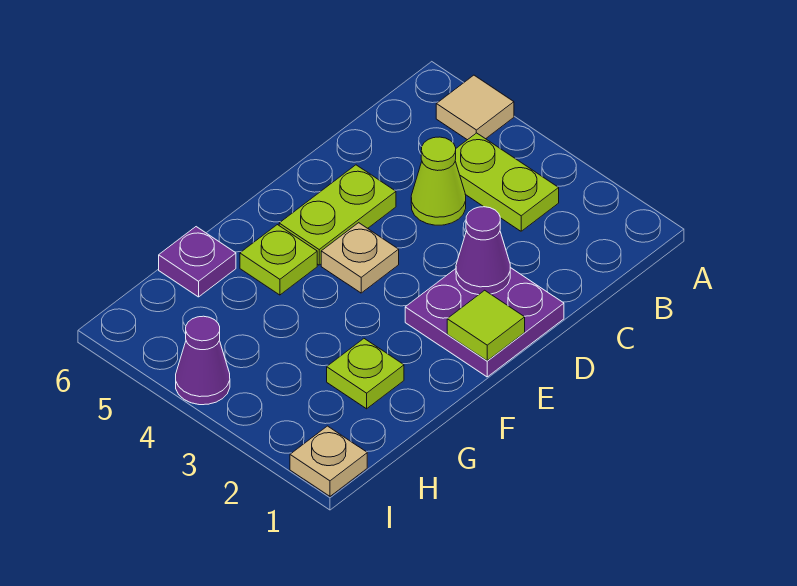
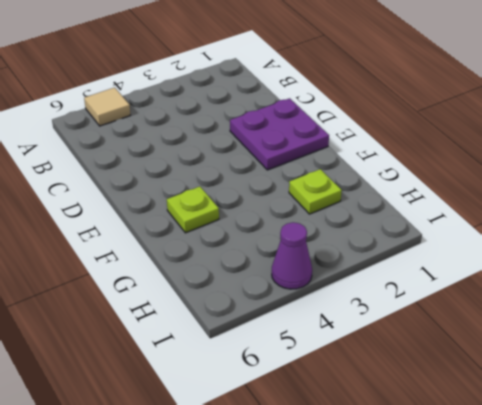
none -> lime 1x2 plate [455,133,559,231]
none -> lime 1x1 cone [411,137,466,225]
none -> lime 1x2 plate [279,165,396,265]

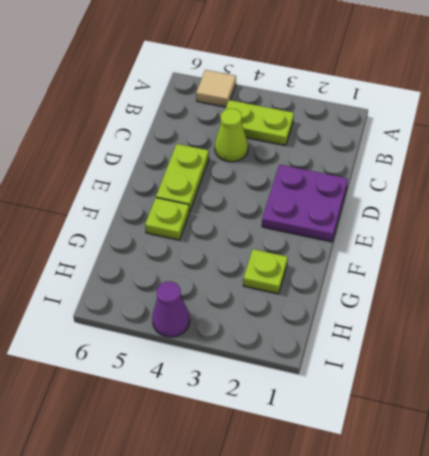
none -> tan 1x1 plate [321,223,399,293]
none -> purple 1x1 plate [159,227,236,297]
none -> tan 1x1 plate [290,426,367,496]

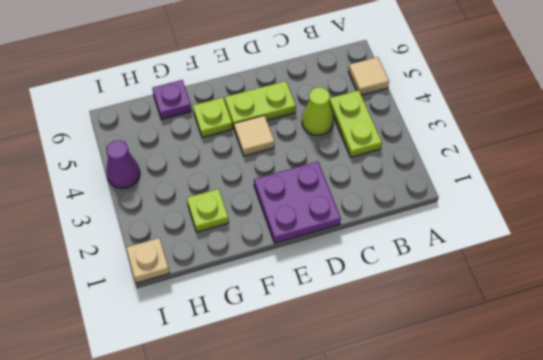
tan 1x1 tile [234,115,274,156] -> tan 1x1 plate [321,223,399,293]
none -> purple 1x1 cone [456,207,510,295]
none -> lime 1x1 tile [447,290,525,361]

